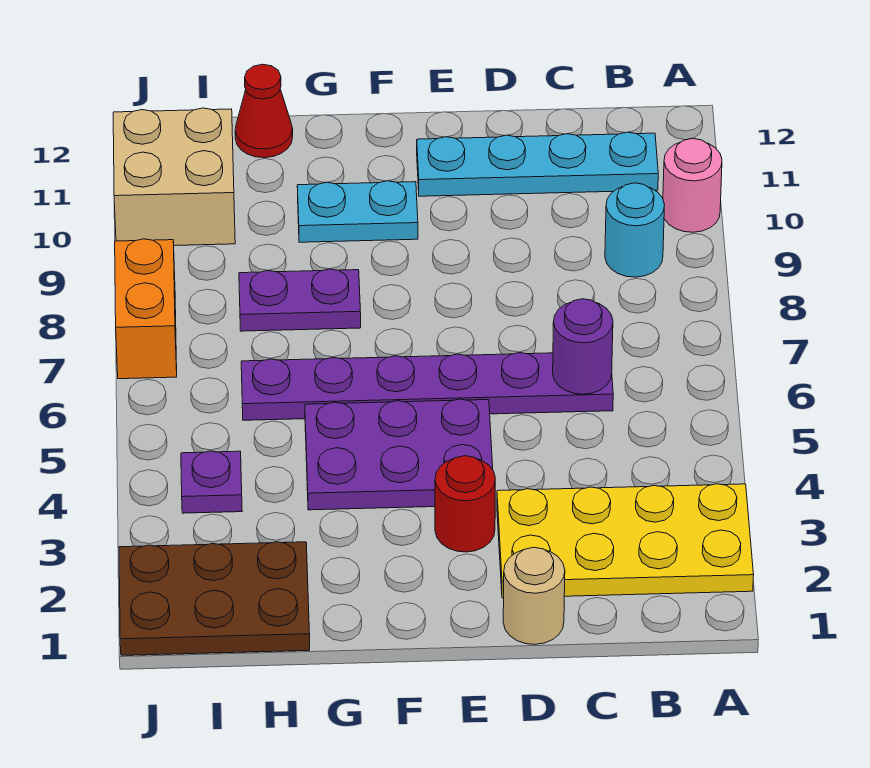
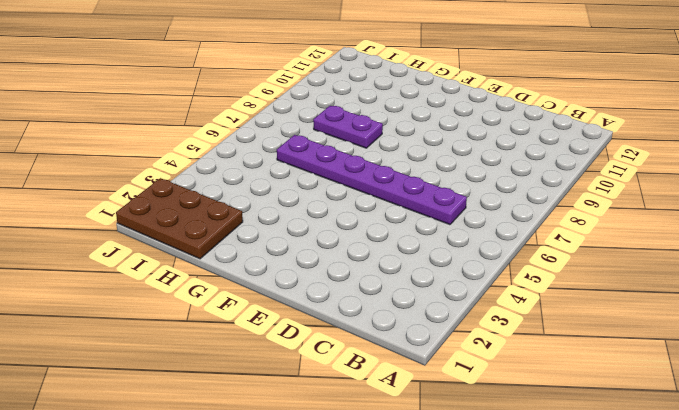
none -> yellow 2x4 plate [497,484,754,598]
none -> pink 1x1 round brick [663,138,722,232]
none -> cyan 1x1 round brick [605,183,665,277]

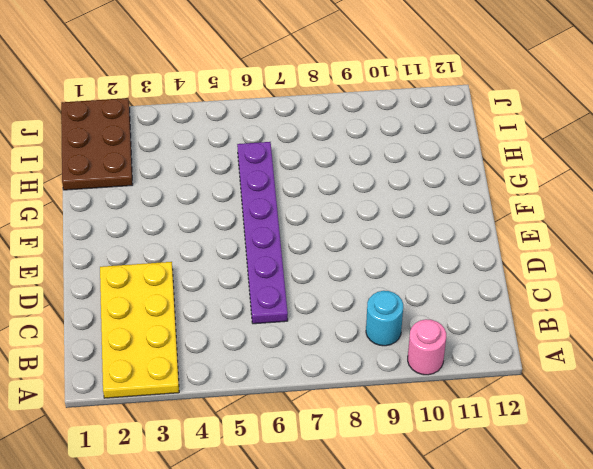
none -> cyan 1x4 plate [417,132,658,196]
none -> tan 1x1 round brick [503,547,565,644]
none -> red 1x1 round brick [435,456,495,552]

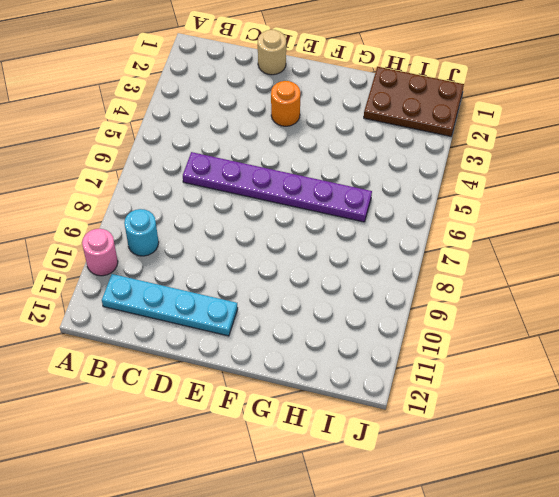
orange 1x1 round brick [271,81,300,126] -> red 1x1 round brick [435,456,495,552]
none -> yellow 2x4 plate [497,484,754,598]
none -> purple 2x3 plate [305,399,493,510]
none -> cyan 1x2 plate [297,181,418,242]

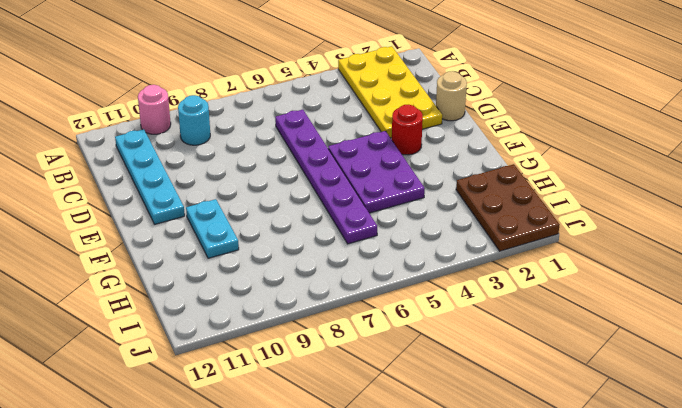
none -> purple 1x2 plate [239,269,361,331]
none -> red 1x1 cone [235,64,293,158]
none -> purple 1x1 plate [181,451,242,513]

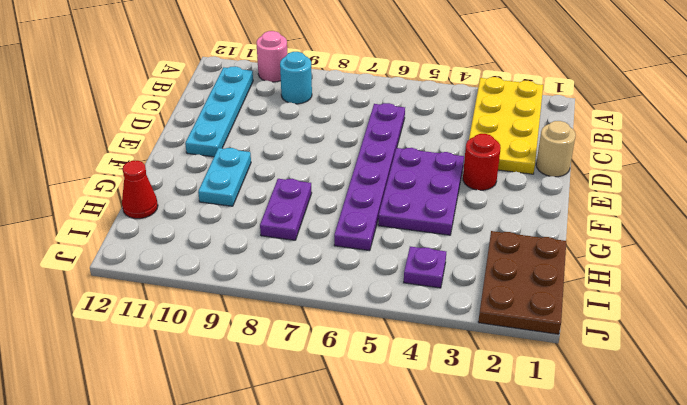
none -> tan 2x2 brick [113,108,235,246]
none -> orange 1x2 brick [115,239,177,379]
none -> purple 1x1 round brick [553,299,613,394]

